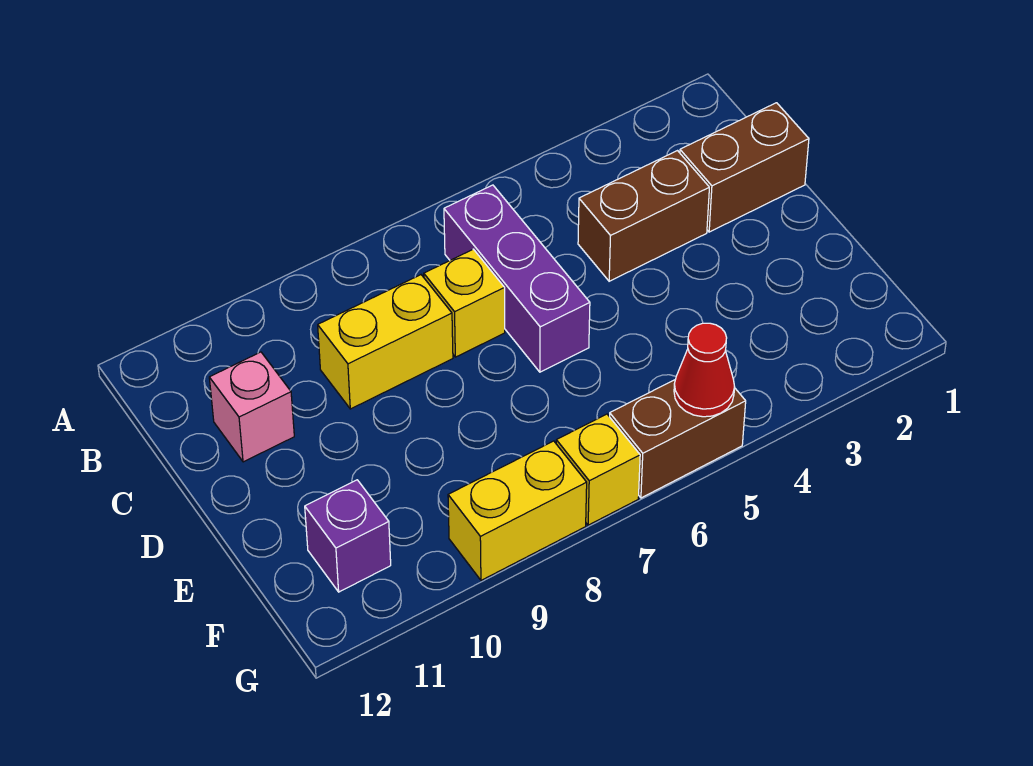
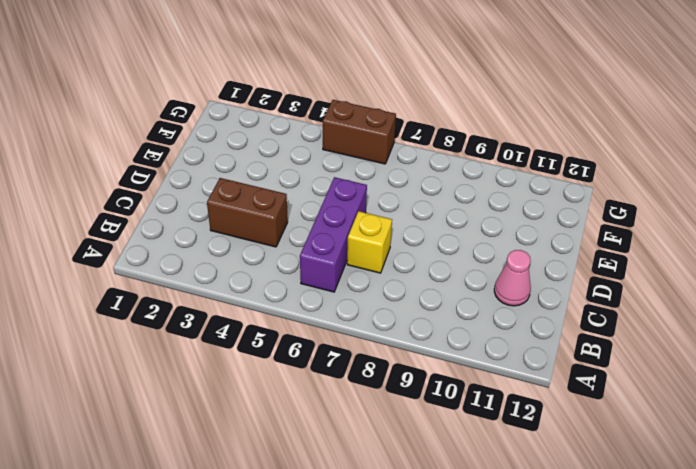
pink 1x1 cone [494,250,531,306] -> pink 1x1 brick [209,352,294,462]
none -> brown 1x2 brick [680,103,809,232]
none -> yellow 1x2 brick [318,275,453,409]

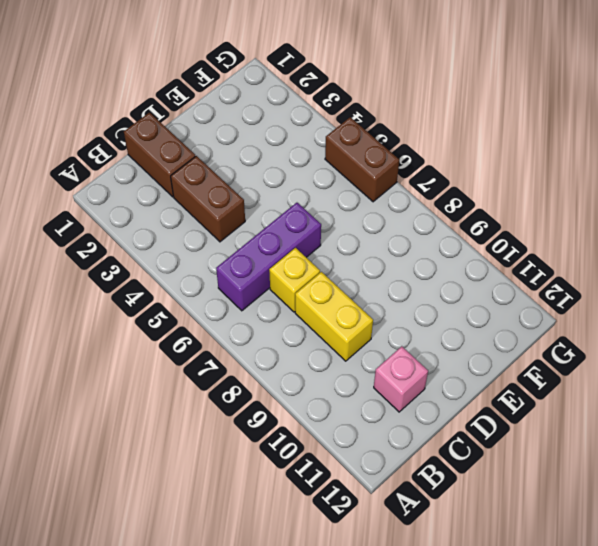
none -> purple 1x1 brick [305,480,391,592]
none -> yellow 1x1 brick [556,414,640,525]

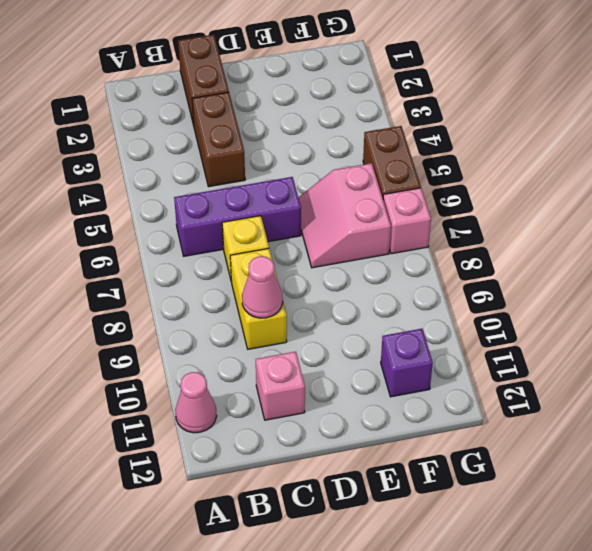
pink 1x1 cone [175,372,217,433] -> none
pink 1x1 cone [242,256,283,318] -> none
pink 2x2 slope [298,163,391,268] -> none
pink 1x1 brick [383,188,431,254] -> yellow 1x1 brick [556,414,640,525]
none -> yellow 1x2 brick [448,441,587,580]
none -> red 1x1 cone [674,323,735,417]

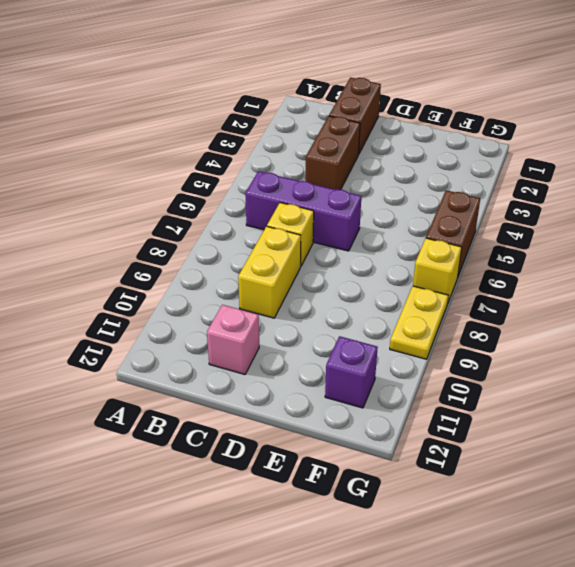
yellow 1x2 plate [390,286,449,359] -> yellow 1x2 brick [448,441,587,580]
none -> red 1x1 cone [674,323,735,417]

